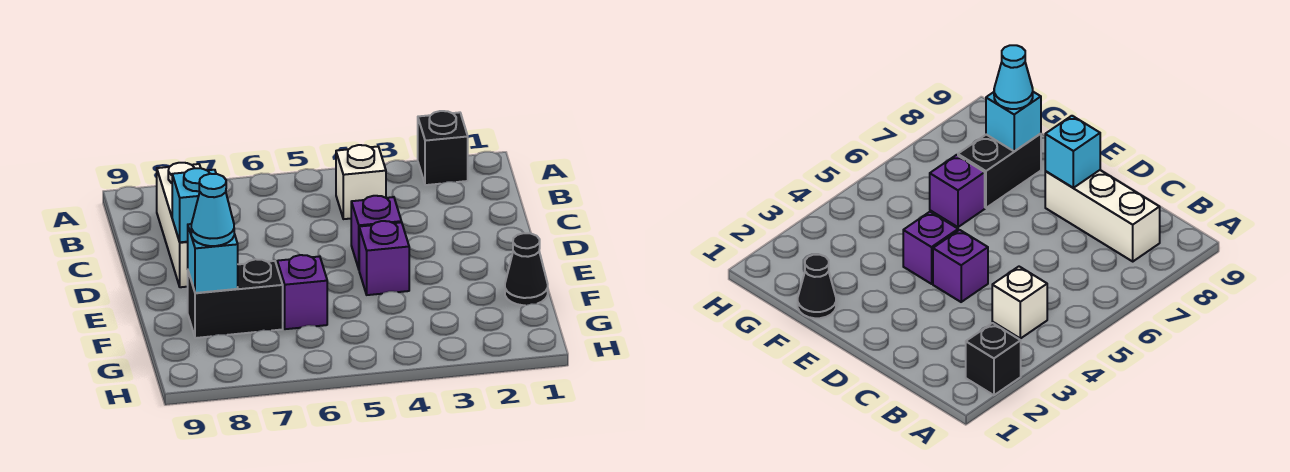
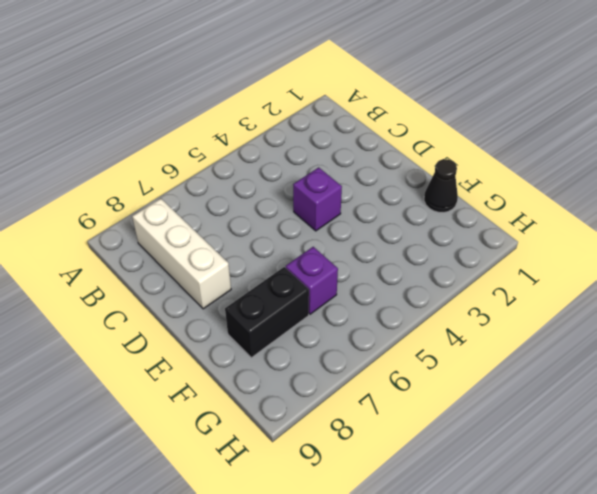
none -> black 1x1 brick [418,111,468,185]
none -> white 1x1 brick [336,145,386,219]

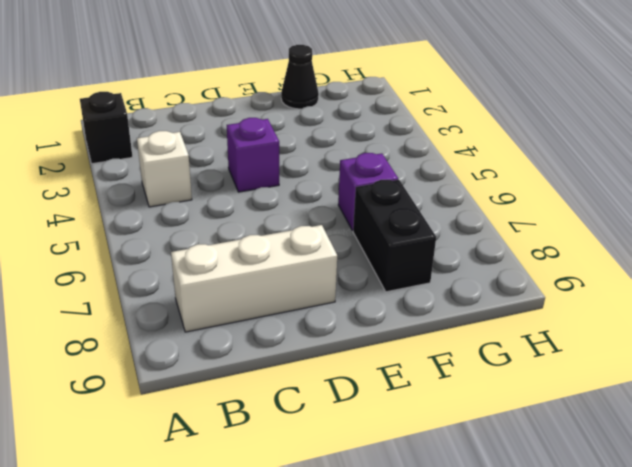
none -> purple 1x1 brick [359,221,409,295]
none -> cyan 1x1 brick [172,168,216,242]

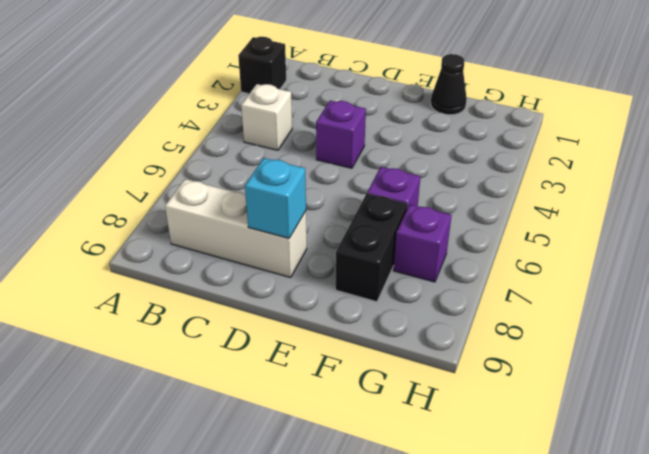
purple 1x1 brick [394,204,452,282] -> purple 1x1 brick moved to [359,221,409,295]
none -> cyan 1x1 brick [188,224,238,293]
none -> cyan 1x1 cone [191,174,234,246]

